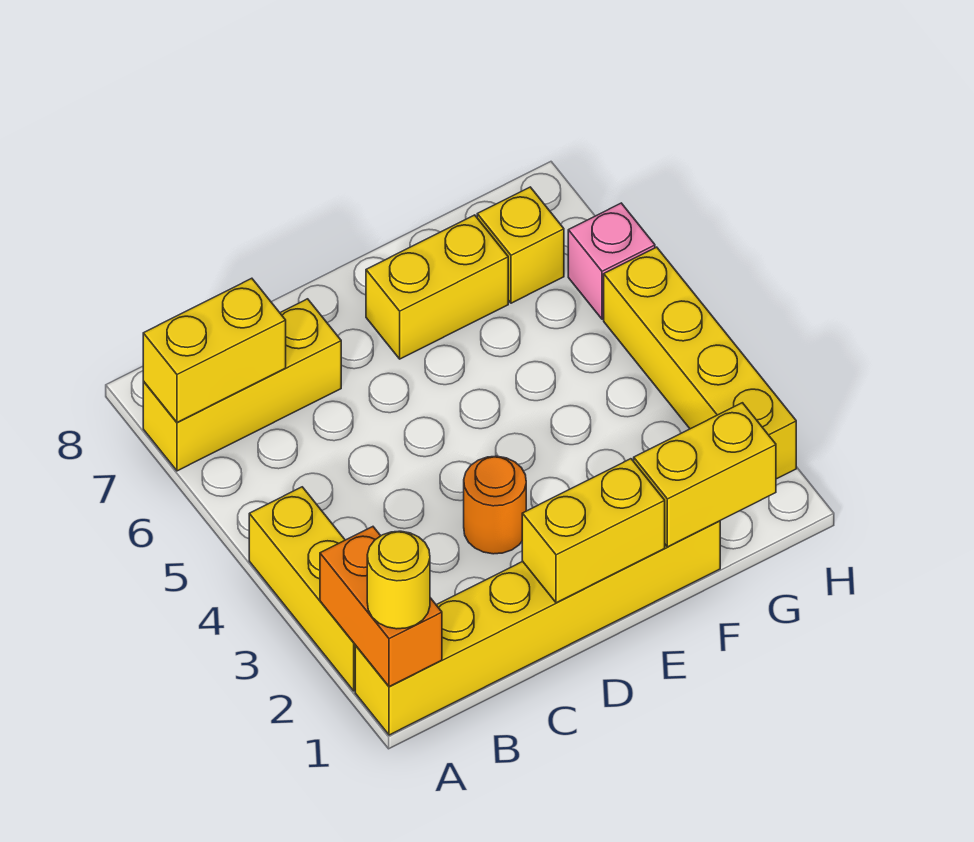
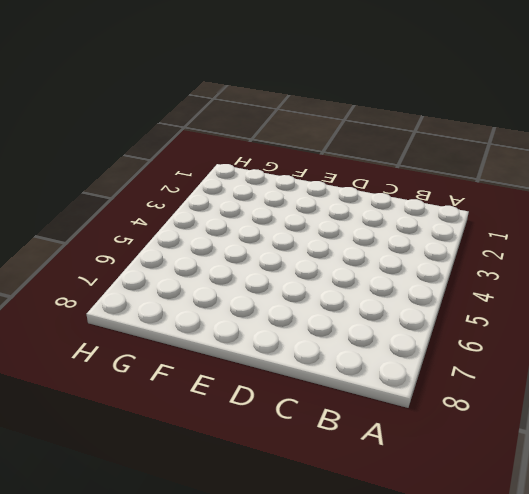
none -> yellow 1x6 brick [355,521,720,735]
none -> yellow 1x3 brick [249,487,356,691]
none -> yellow 1x3 brick [143,299,341,471]

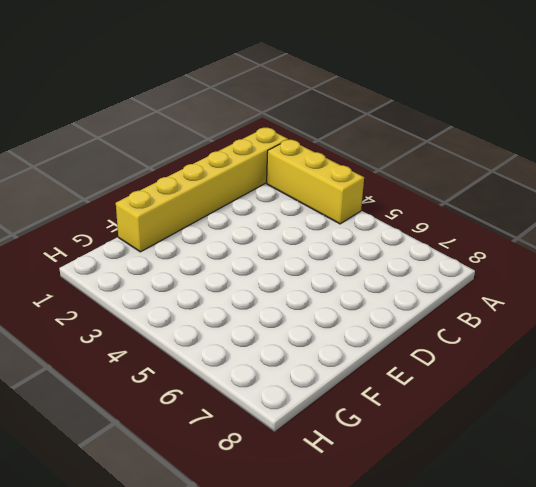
none -> yellow 1x3 brick [143,299,341,471]
none -> orange 1x1 round brick [464,456,526,554]
none -> yellow 1x2 brick [366,215,508,359]

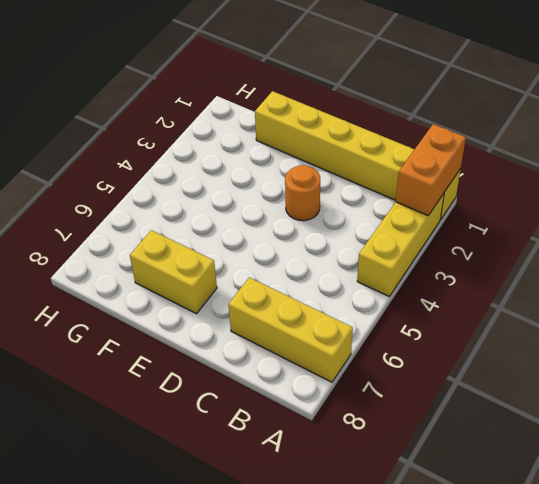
none -> yellow 1x1 brick [477,187,564,303]
none -> yellow 1x4 brick [604,247,796,479]
none -> pink 1x1 brick [568,203,655,319]

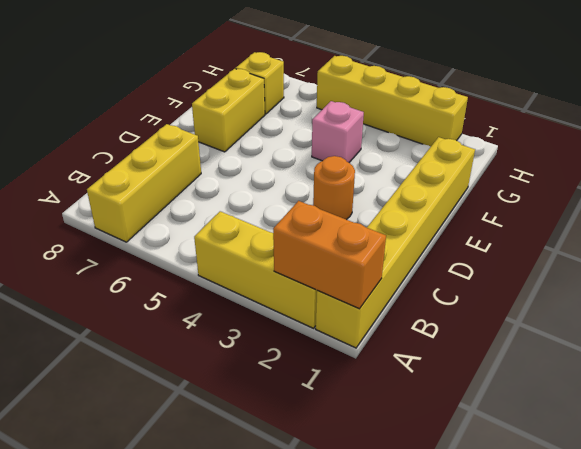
pink 1x1 brick [312,101,364,162] -> pink 1x1 brick moved to [568,203,655,319]
none -> yellow 1x2 brick [143,278,286,422]
none -> yellow 1x2 brick [522,459,665,603]
none -> yellow 1x2 brick [634,403,776,547]

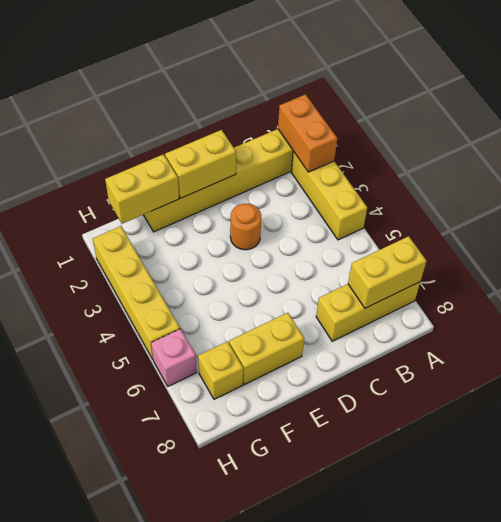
none -> yellow 1x1 round brick [367,531,430,629]

